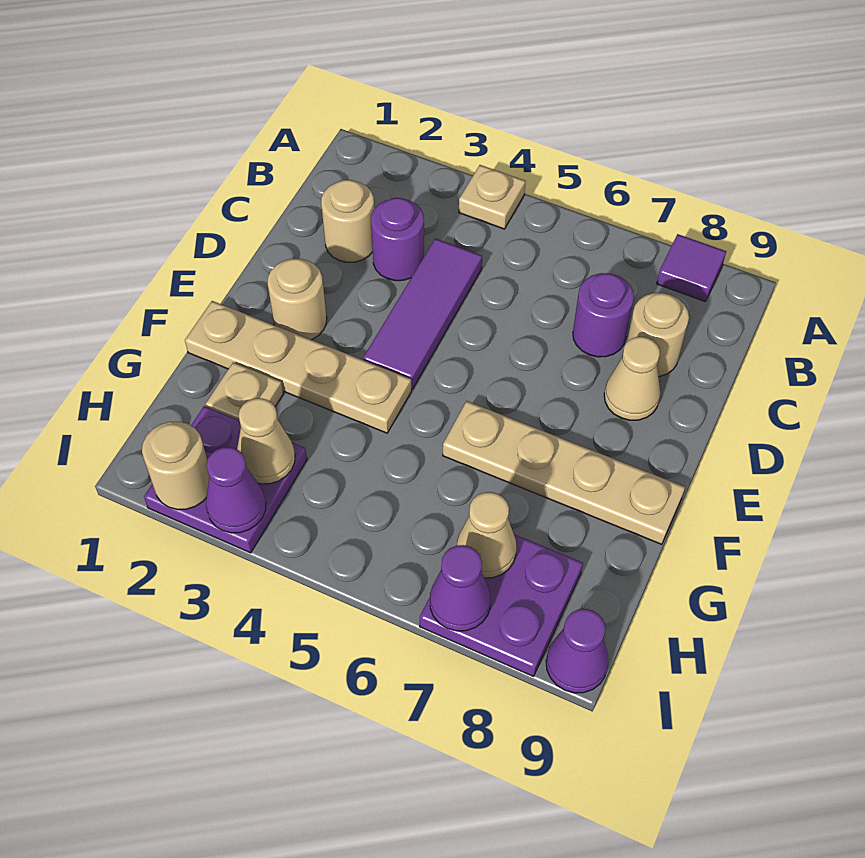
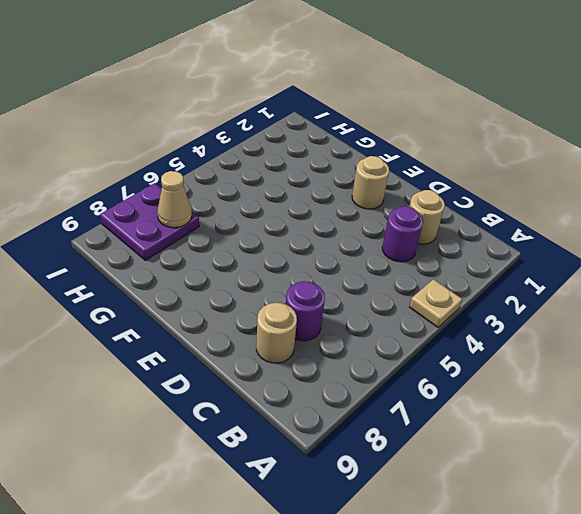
none -> purple 1x1 tile [657,234,726,302]
none -> purple 1x3 tile [363,238,482,389]
none -> tan 1x1 cone [604,337,660,420]

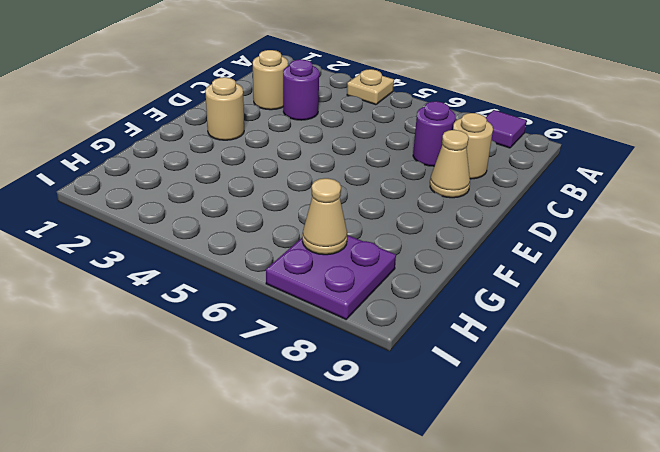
none -> purple 1x3 tile [363,238,482,389]
none -> tan 1x4 plate [185,301,411,433]
none -> tan 1x4 plate [443,401,685,544]

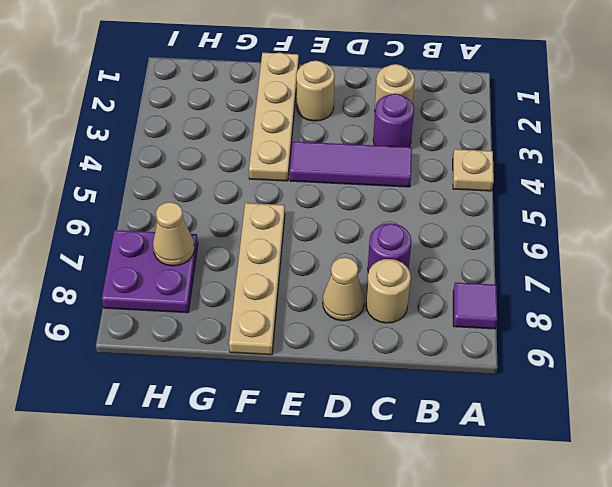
none -> tan 1x1 plate [206,362,283,420]
none -> purple 2x2 plate [144,406,307,553]
none -> purple 1x1 cone [546,609,609,693]

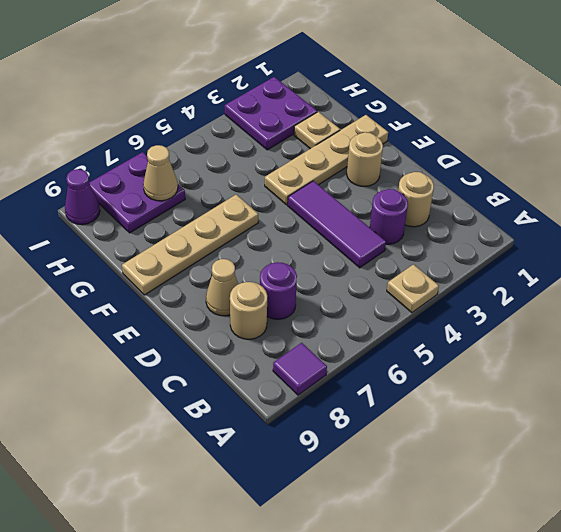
none -> tan 1x1 cone [237,398,295,484]
none -> tan 1x1 round brick [142,422,209,510]
none -> purple 1x1 cone [206,447,266,533]

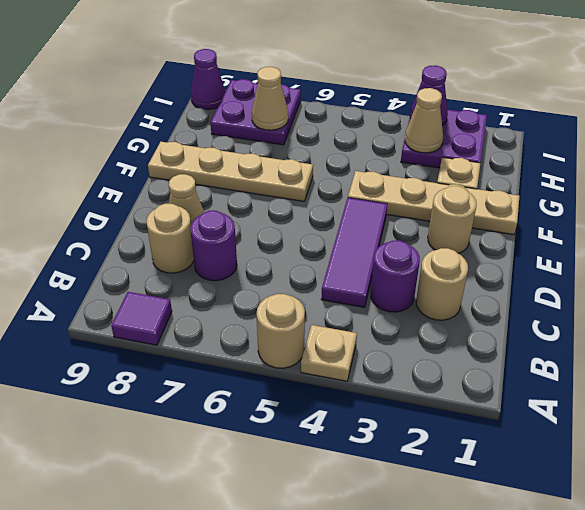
tan 1x1 round brick [257,294,305,368] -> tan 1x1 round brick moved to [142,422,209,510]
none -> purple 1x1 cone [430,545,491,631]

